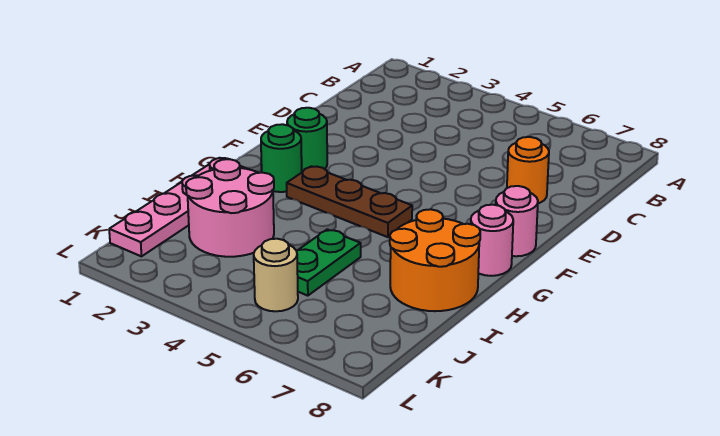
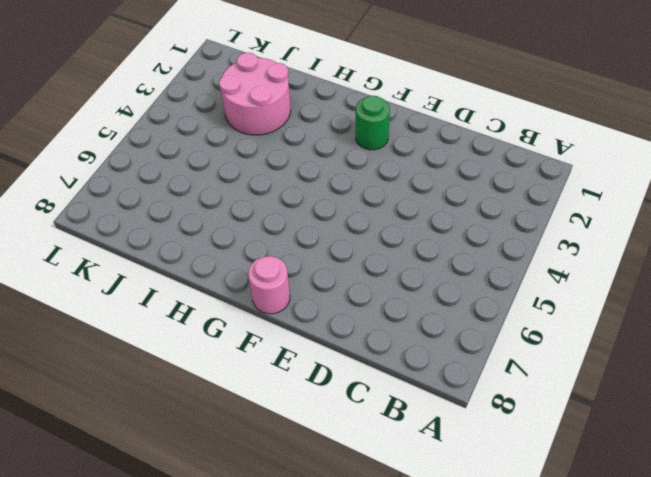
none -> orange 1x1 round brick [507,137,549,203]
none -> green 1x1 round brick [261,124,302,192]

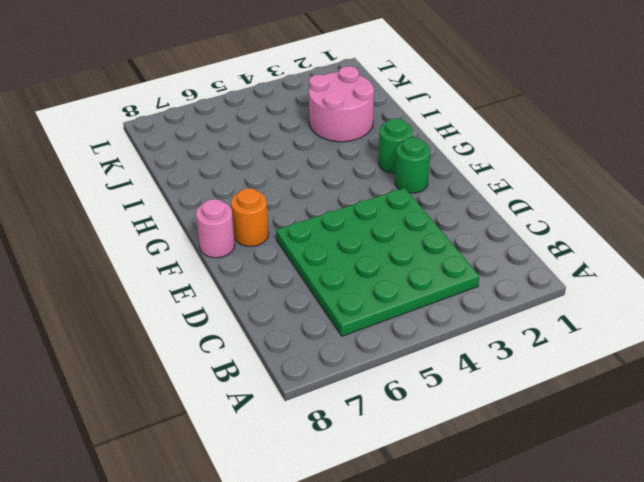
green 4x4 plate [276,188,479,336] -> none
orange 1x1 round brick [231,188,269,246] -> orange 1x1 round brick moved to [507,137,549,203]
none -> brown 1x3 plate [287,166,412,237]
none -> pink 1x1 round brick [471,205,513,276]

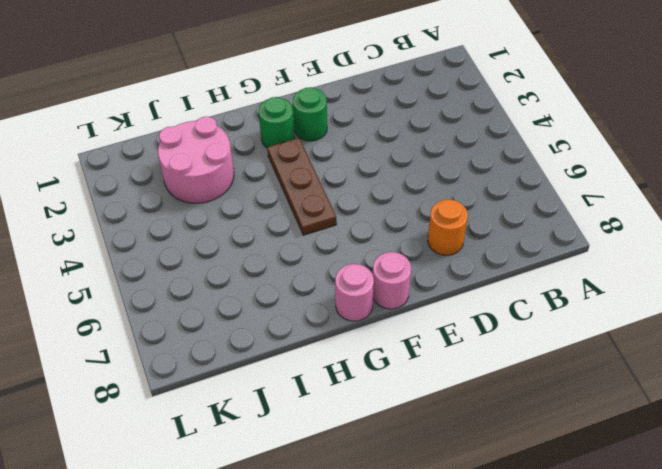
none -> pink 1x4 plate [109,158,247,256]
none -> orange 2x2 round brick [390,209,480,311]

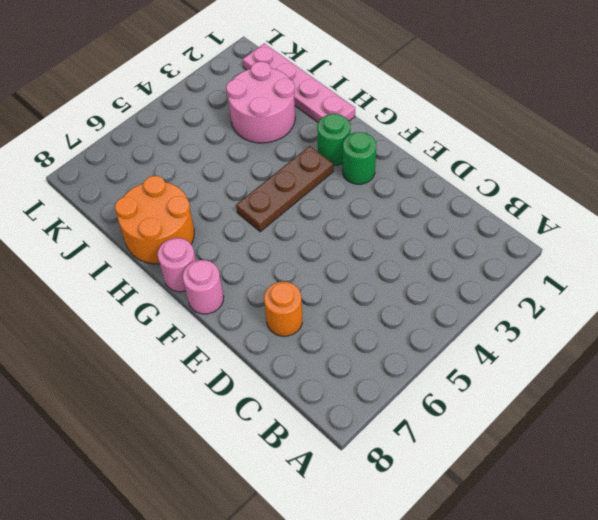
none -> green 1x2 plate [297,229,361,296]
none -> tan 1x1 round brick [254,239,298,311]

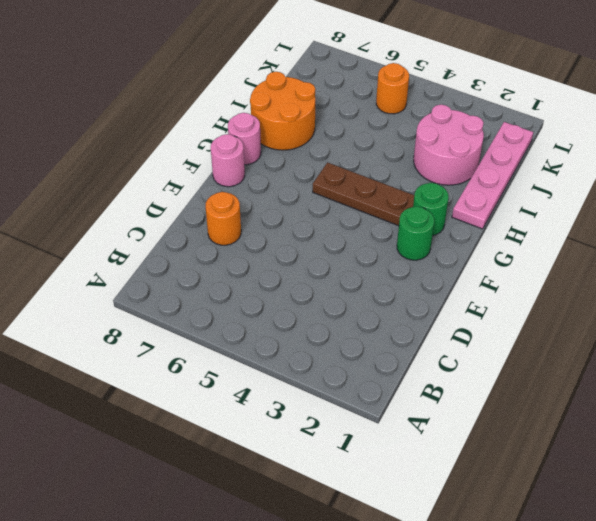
orange 1x1 round brick [376,63,409,114] -> tan 1x1 round brick [254,239,298,311]
none -> green 1x2 plate [297,229,361,296]

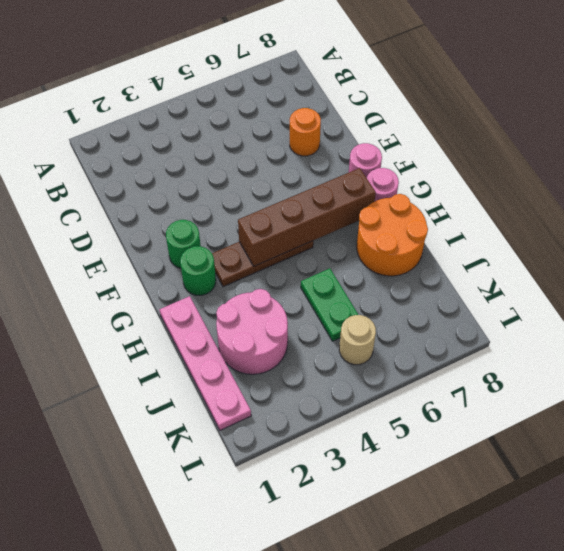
brown 1x4 brick [238,168,376,266] -> none

